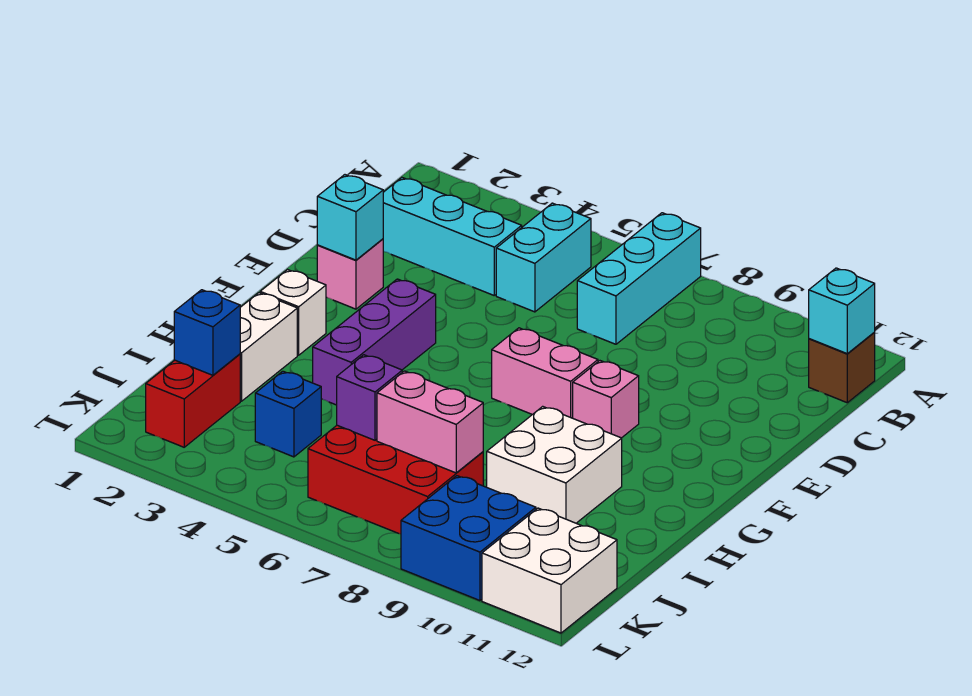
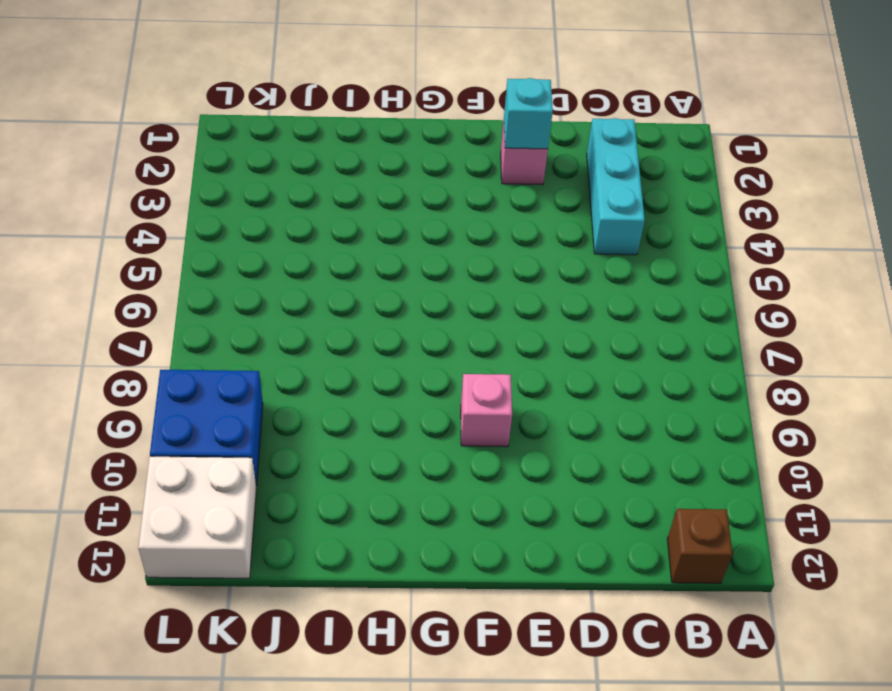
none -> cyan 1x3 brick [577,213,701,344]
none -> cyan 1x2 brick [496,203,591,312]
none -> purple 1x3 brick [313,279,436,405]

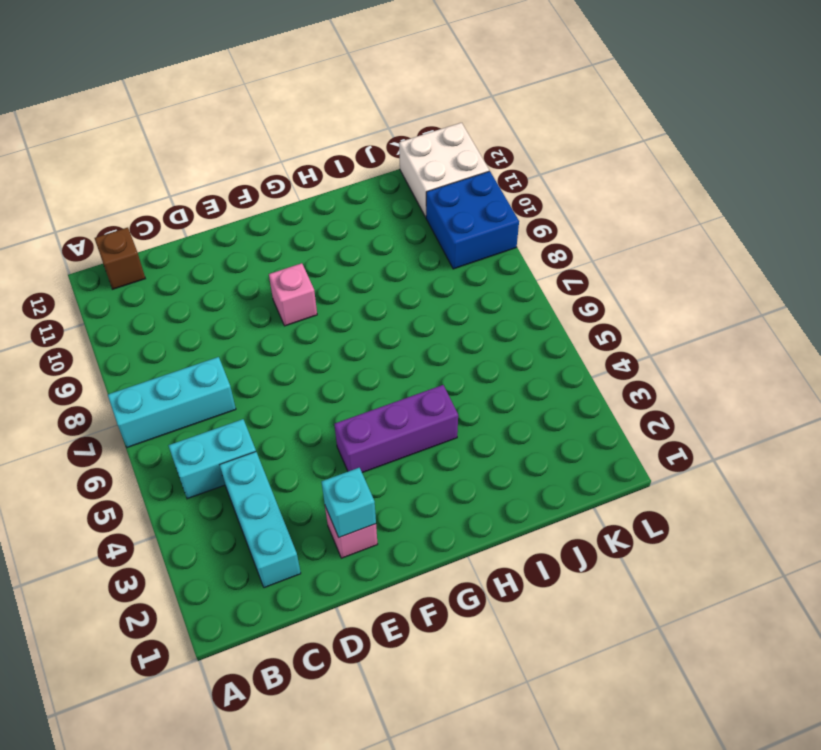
none -> pink 1x2 brick [492,328,598,418]
none -> white 1x1 brick [260,270,326,355]
none -> white 1x2 brick [240,293,297,401]

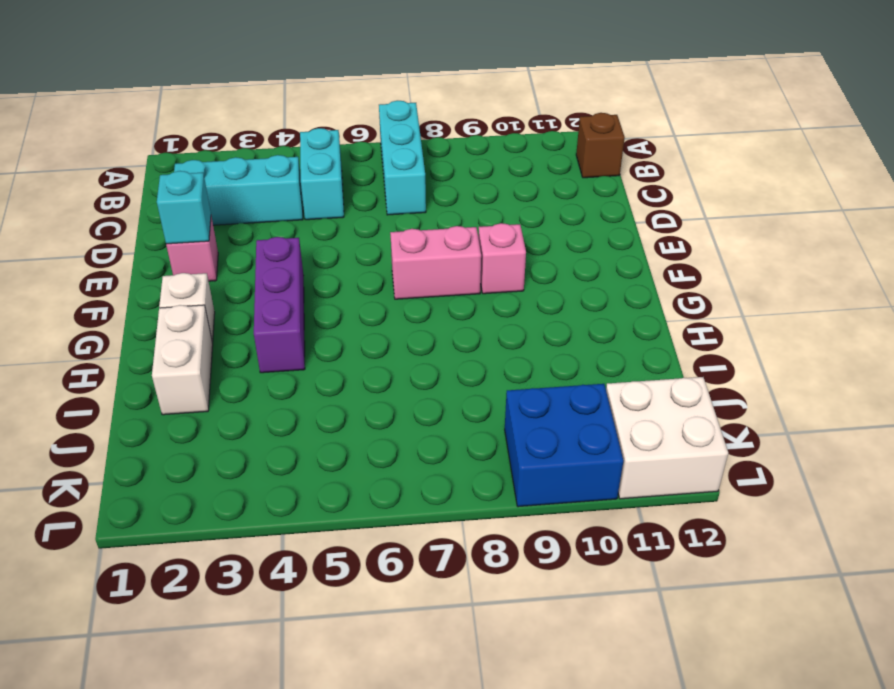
none -> white 2x2 brick [487,406,622,523]
none -> red 1x2 brick [146,354,240,447]
none -> blue 1x1 brick [255,371,321,457]

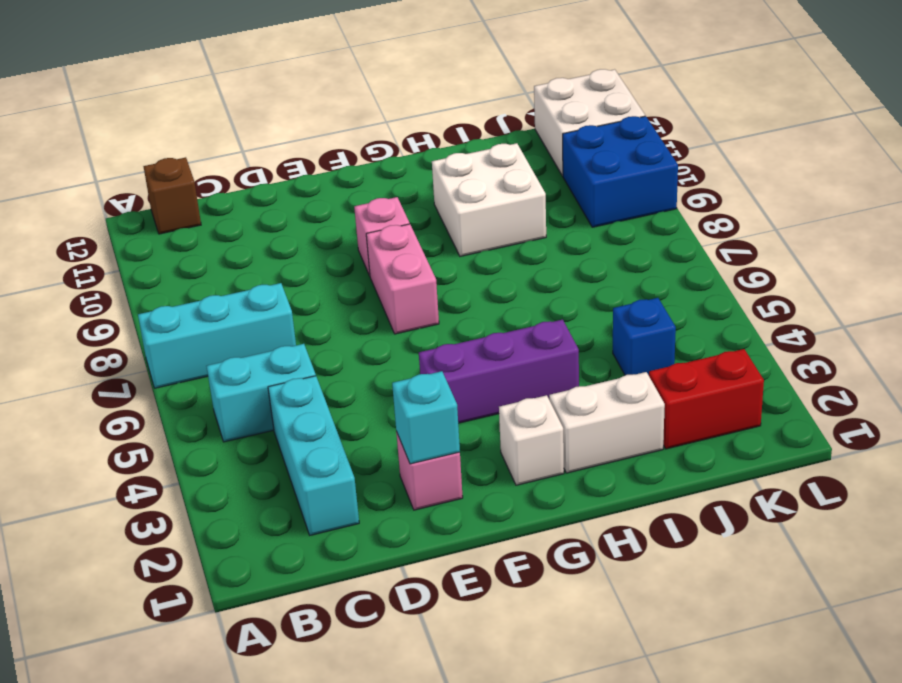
none -> red 2x3 brick [308,425,483,534]
none -> cyan 1x1 brick [809,268,875,354]
none -> blue 1x1 brick [174,290,240,375]

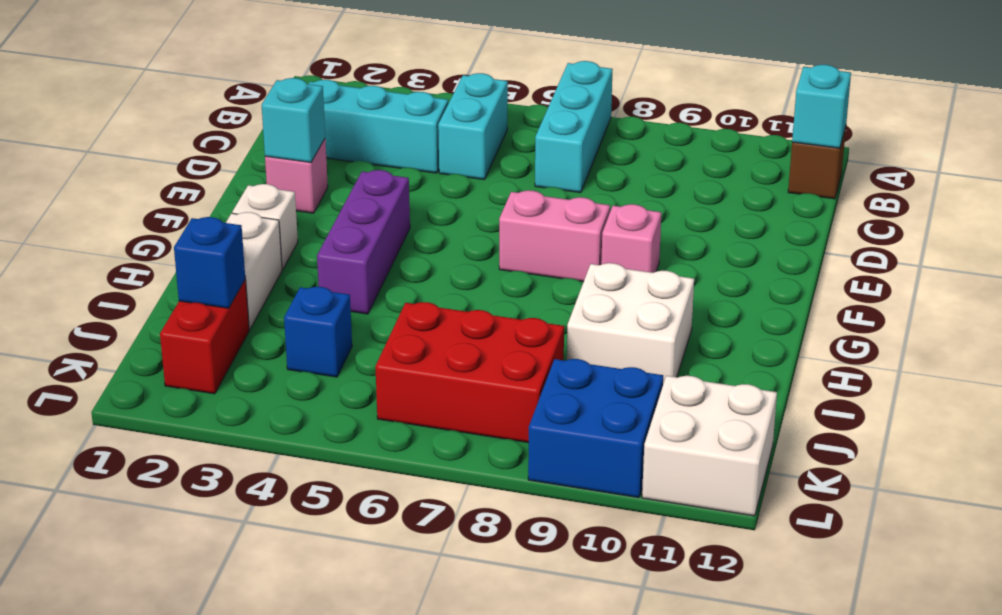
none -> purple 1x1 brick [337,355,402,440]
none -> pink 1x2 brick [377,371,483,473]

